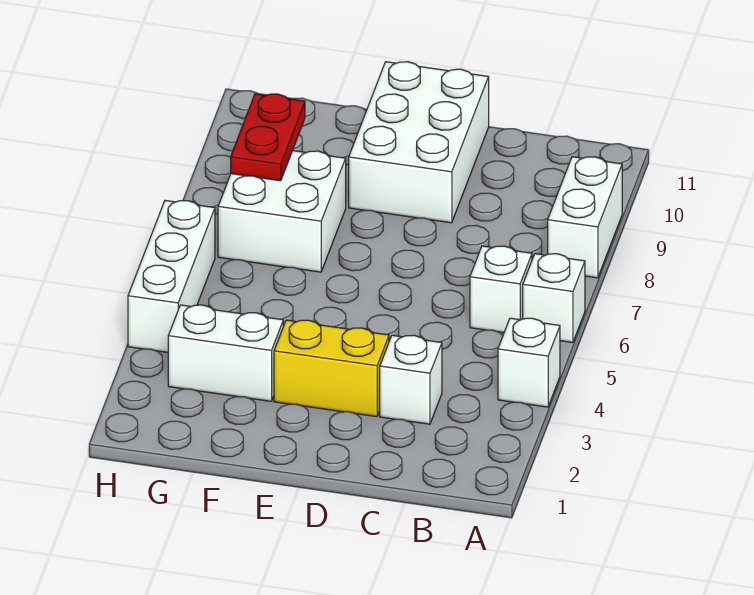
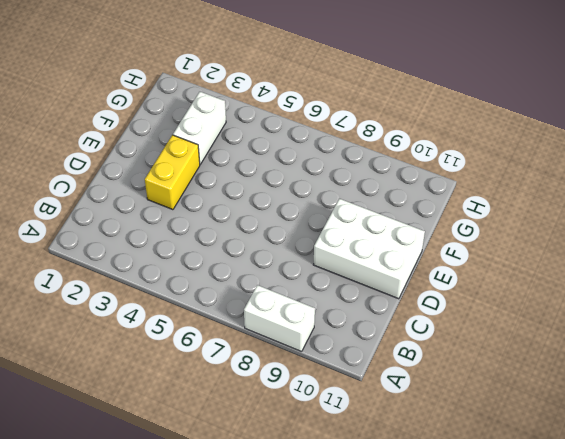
none -> white 1x1 brick [498,318,560,407]
none -> white 1x1 brick [523,254,585,342]

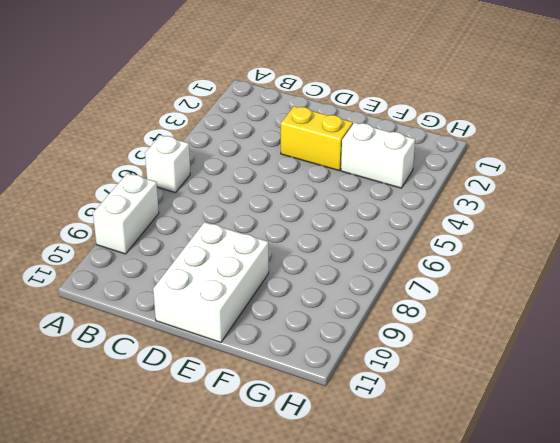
none -> white 1x1 brick [498,318,560,407]
none -> white 1x1 brick [470,246,532,333]

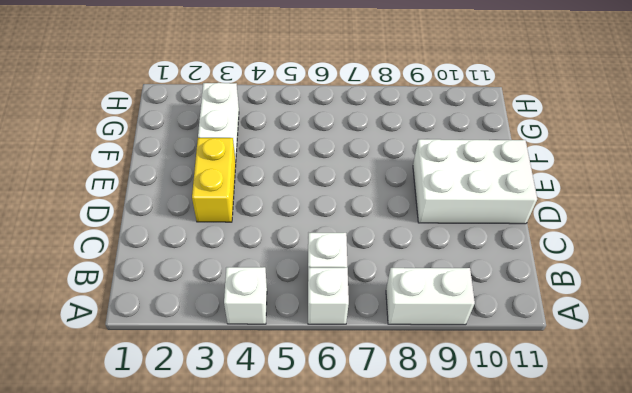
none -> white 1x1 brick [380,335,442,424]
none -> white 2x2 brick [218,151,346,272]

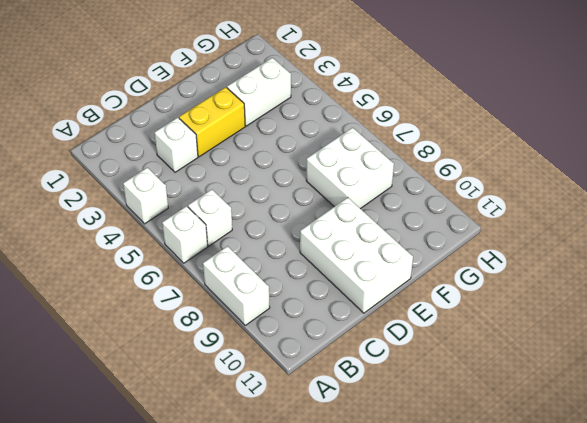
none -> white 1x3 brick [128,200,215,352]
none -> red 1x2 plate [231,94,305,181]

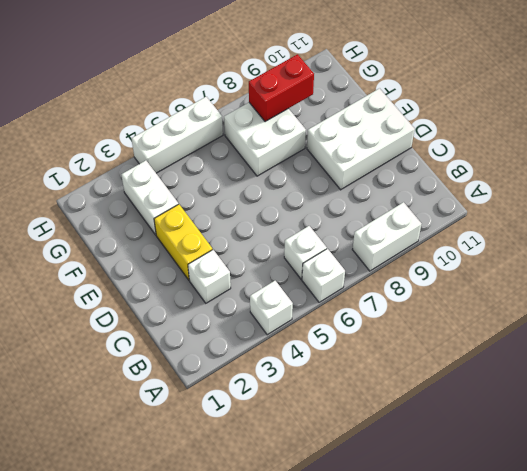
red 1x2 brick [249,54,314,122] -> red 1x2 plate [231,94,305,181]

